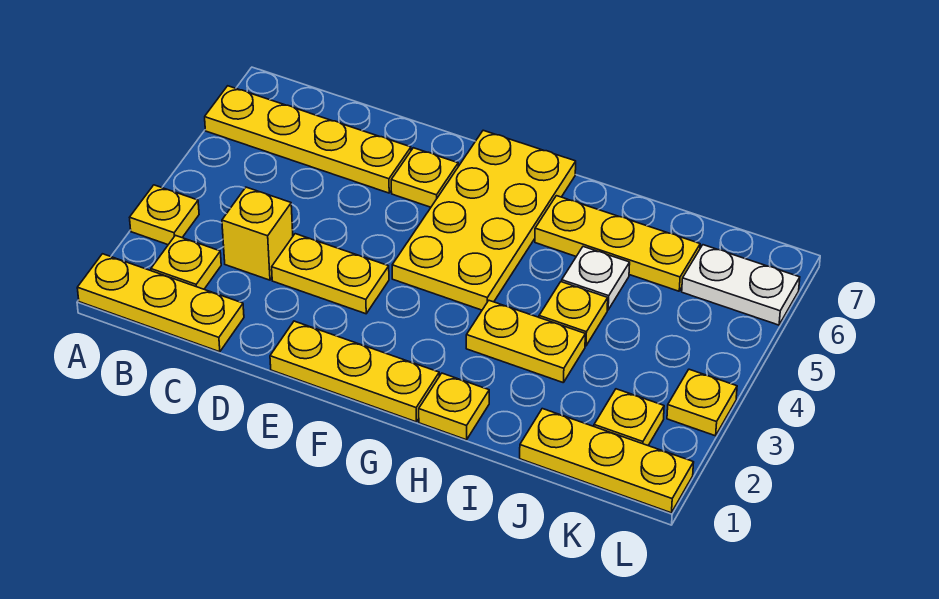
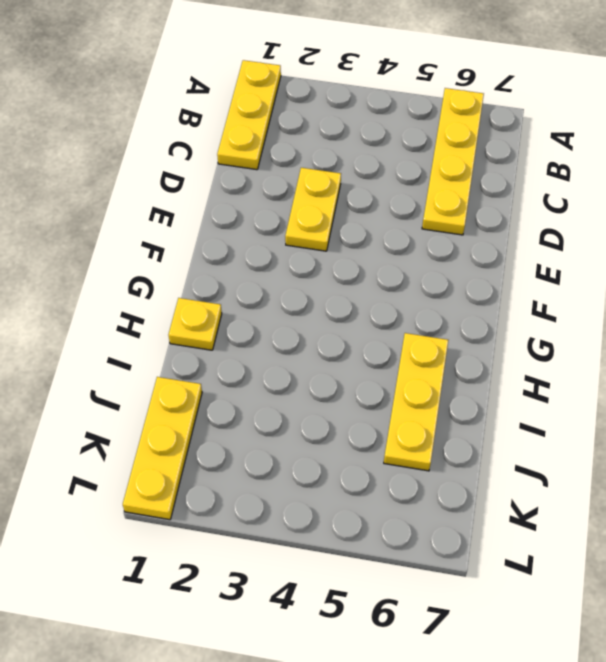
none -> yellow 1x1 plate [130,185,199,245]
none -> yellow 1x1 plate [151,235,221,289]
none -> yellow 1x1 brick [222,187,293,280]

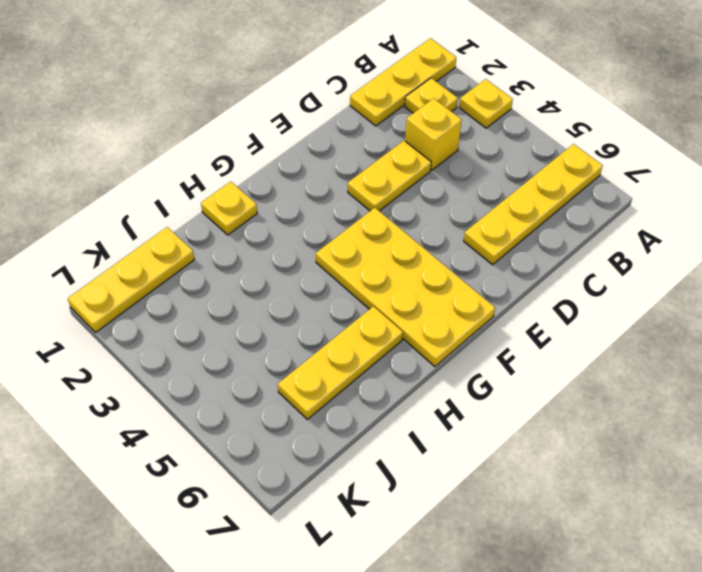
none -> yellow 1x3 plate [270,321,439,422]
none -> yellow 1x1 plate [391,148,458,207]
none -> yellow 1x2 plate [466,301,585,383]

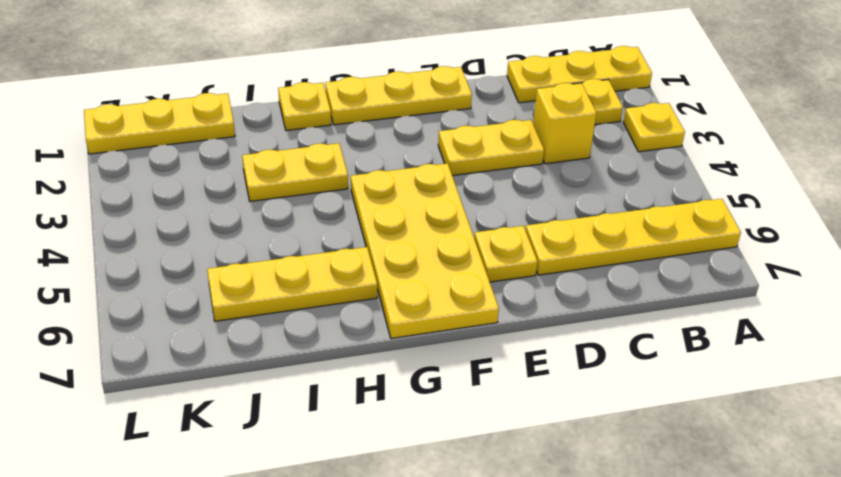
none -> yellow 1x1 plate [539,282,608,346]
none -> white 1x1 plate [562,247,630,310]
none -> yellow 1x1 plate [594,389,664,445]

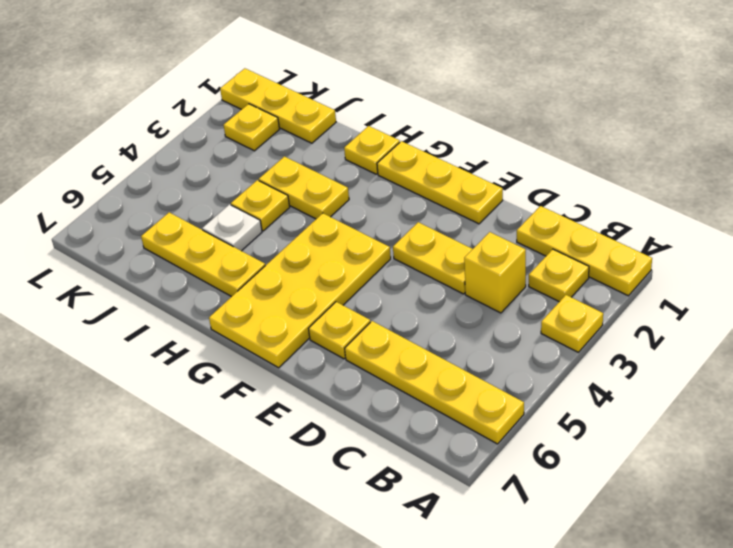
none -> white 1x2 plate [682,245,800,325]
none -> yellow 1x1 plate [667,369,737,436]

